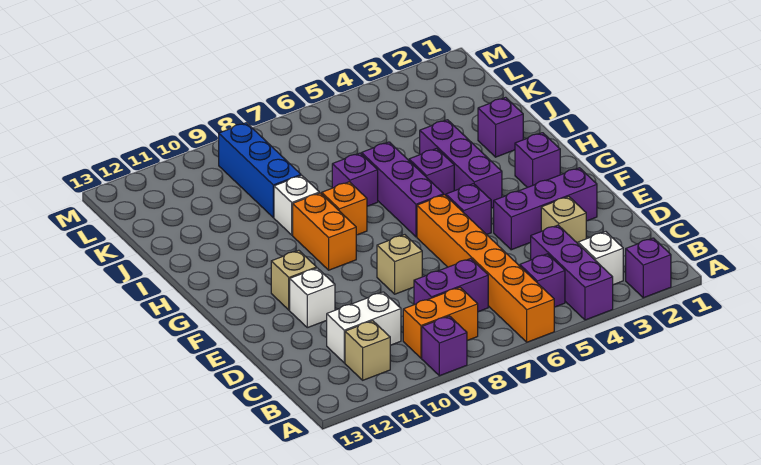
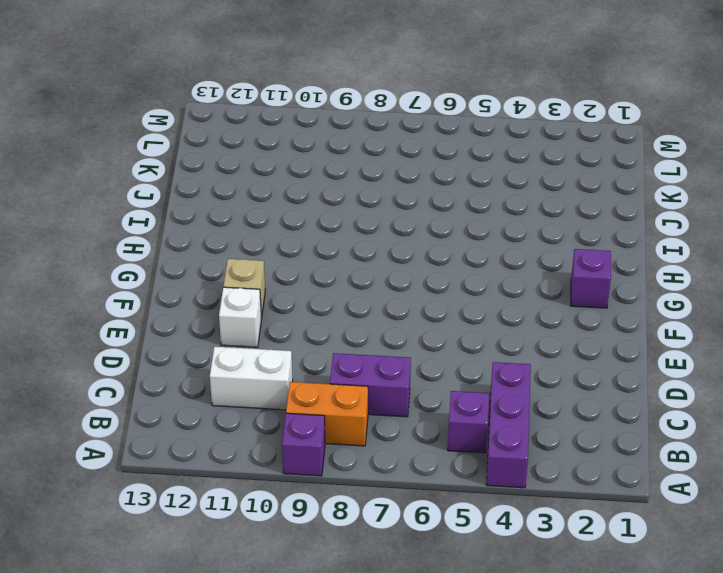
none -> purple 1x1 brick [626,238,671,298]
none -> orange 1x6 brick [417,195,554,342]
none -> white 1x1 brick [578,232,623,285]

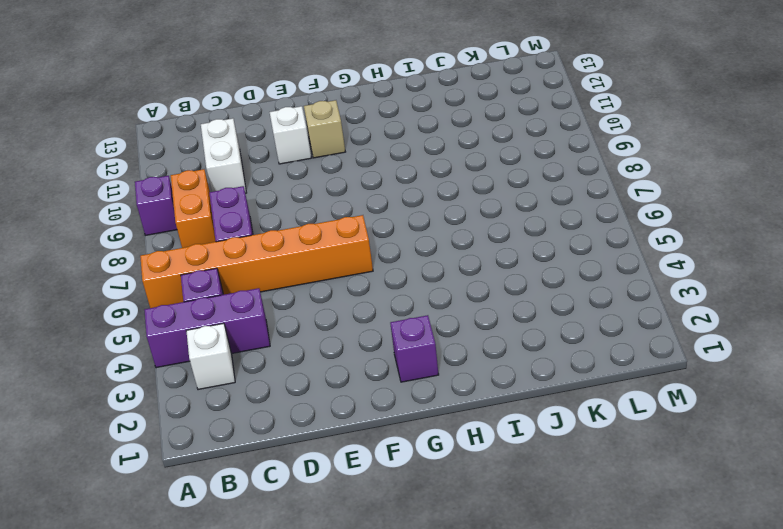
none -> purple 1x1 brick [626,238,671,298]
none -> tan 1x1 brick [345,321,390,380]
none -> tan 1x1 brick [541,196,586,243]

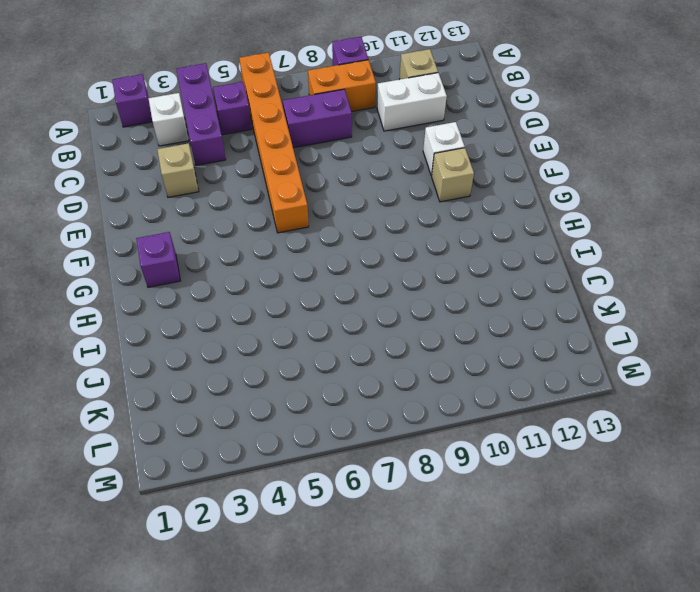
none -> purple 1x3 brick [493,168,597,250]
none -> tan 1x1 brick [377,235,422,294]
none -> purple 1x1 brick [446,184,491,234]

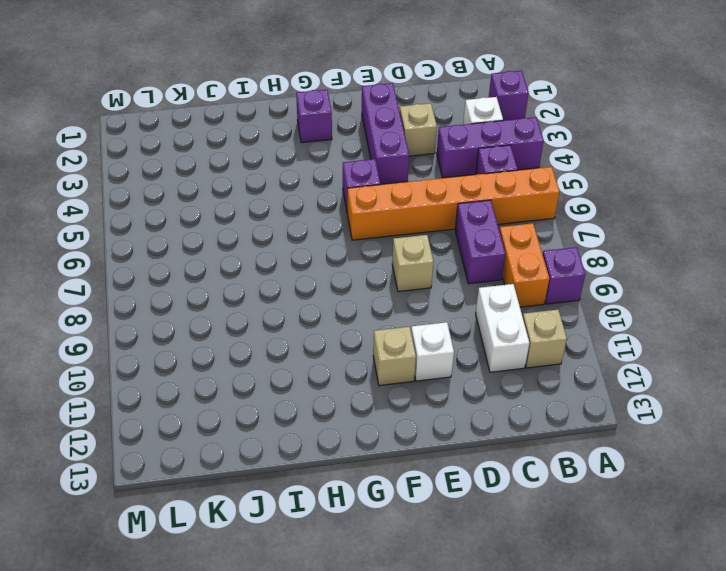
none -> purple 1x3 brick [420,120,502,208]
none -> purple 1x3 brick [362,142,444,237]
none -> orange 1x2 brick [293,193,356,270]

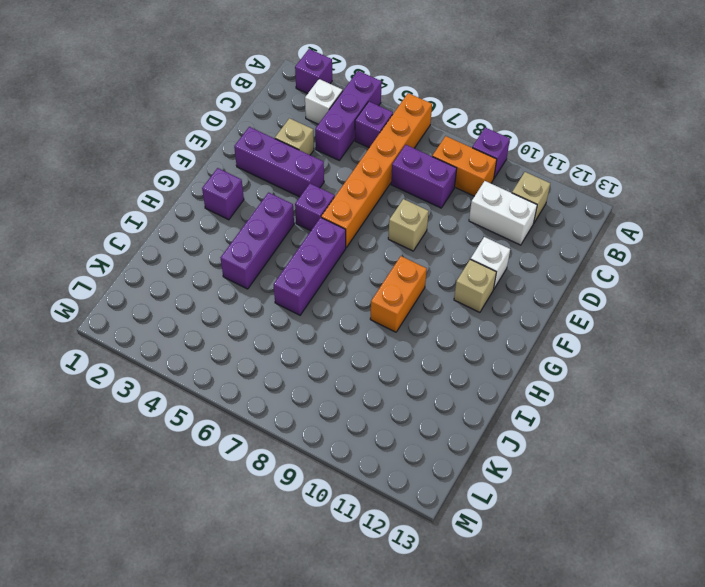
none -> purple 1x1 brick [409,148,454,195]
none -> orange 1x1 brick [322,182,367,235]
none -> purple 1x1 brick [478,97,523,157]

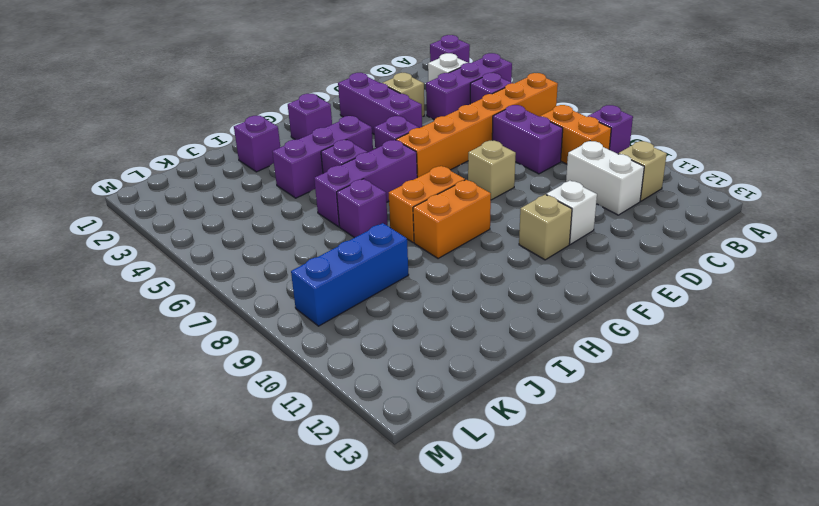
orange 1x2 brick [389,166,465,243] -> orange 1x1 brick [322,182,367,235]
none -> white 1x1 brick [274,175,319,235]

